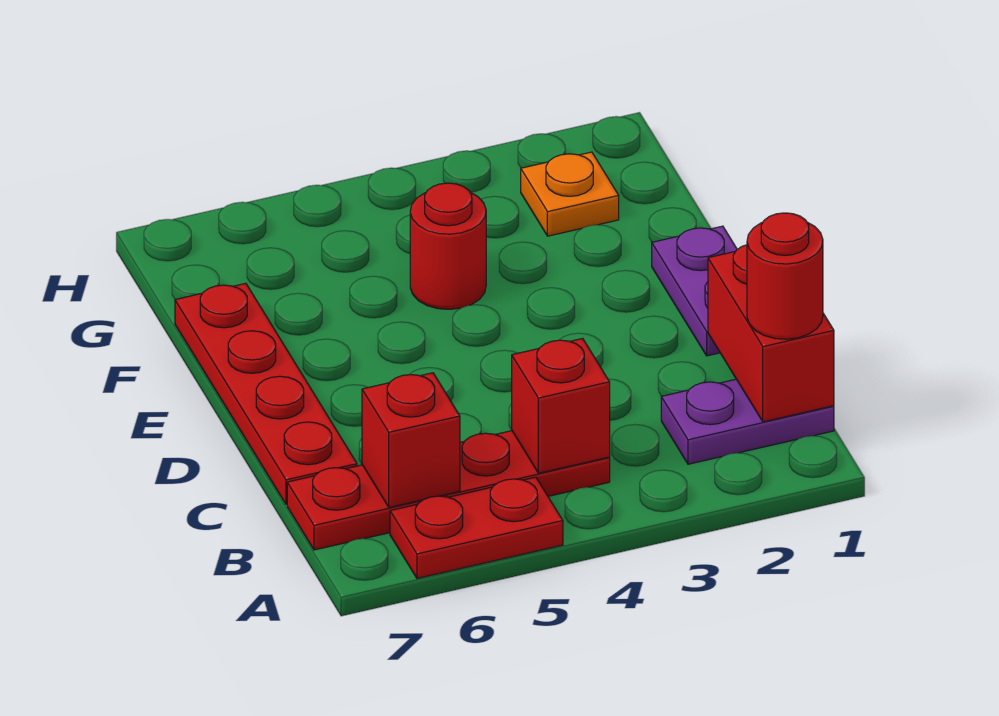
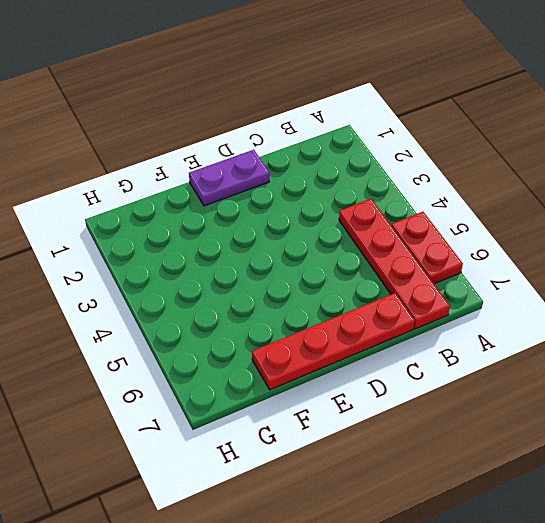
none -> purple 1x2 plate [661,379,834,464]
none -> red 1x1 round brick [410,183,486,309]

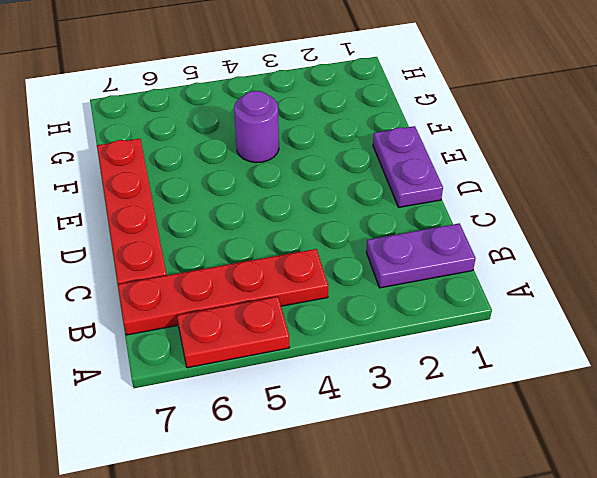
purple 1x1 round brick [234,91,279,163] -> red 1x1 round brick [410,183,486,309]
none -> orange 1x1 plate [521,152,619,236]
none -> red 1x2 brick [708,245,834,422]

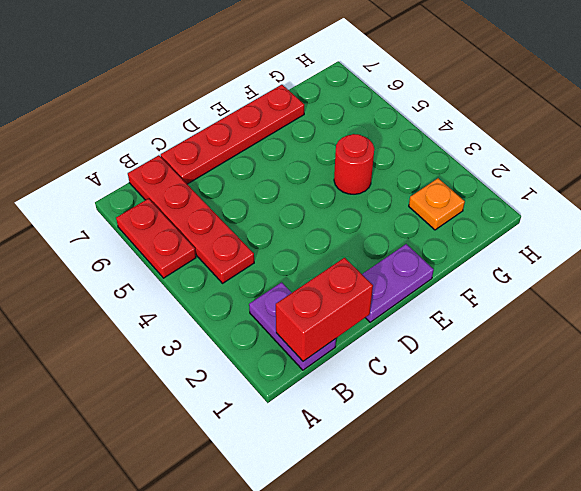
none -> red 1x1 brick [512,338,610,473]
none -> red 1x1 brick [362,373,460,507]

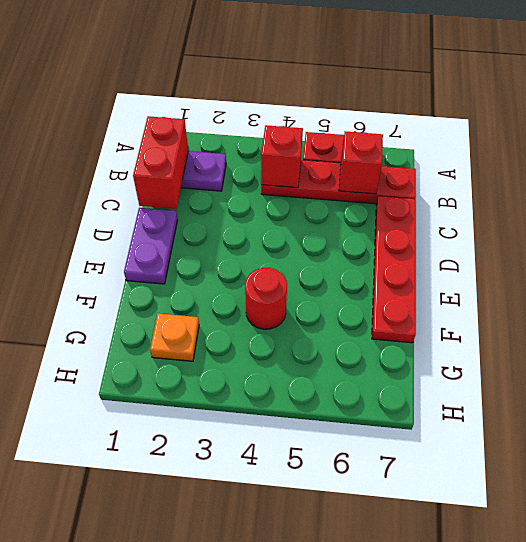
none -> red 1x1 round brick [747,213,823,339]

